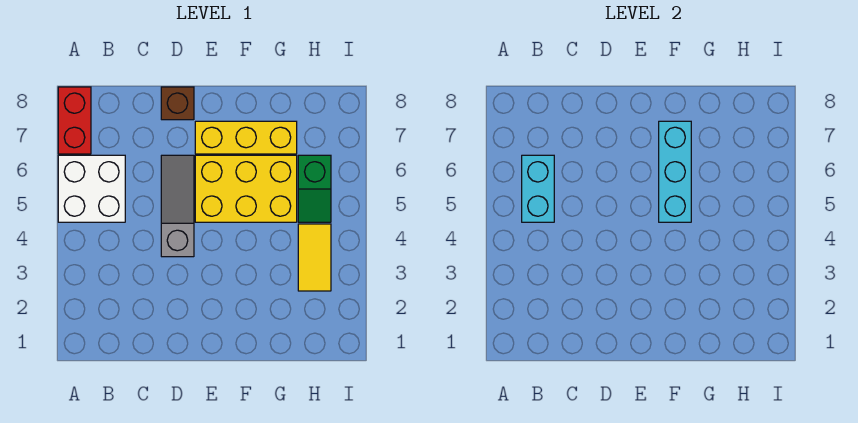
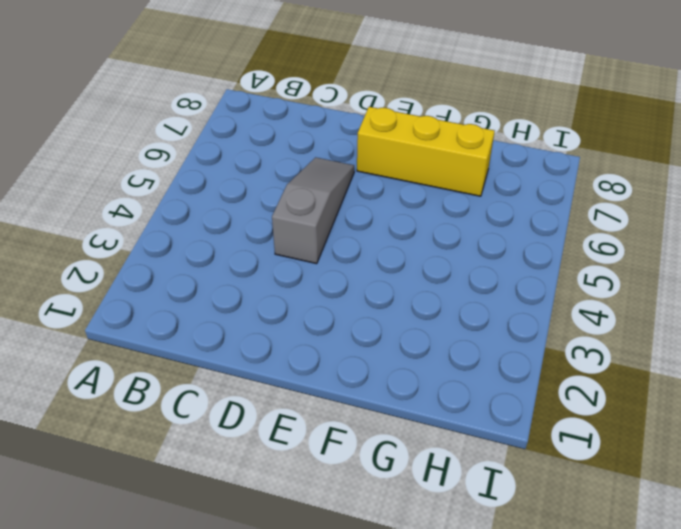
none -> white 2x2 brick [58,155,125,222]
none -> red 1x2 brick [58,87,91,154]

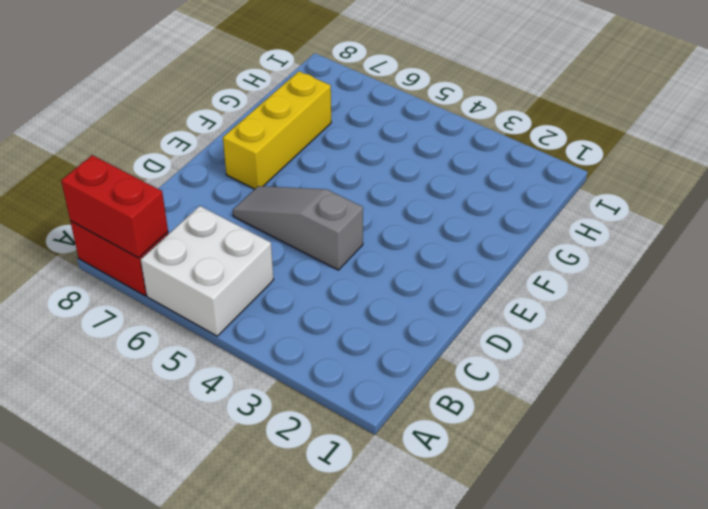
red 1x2 brick [61,155,168,258] -> none
none -> brown 1x1 brick [161,87,194,120]
none -> yellow 2x3 brick [195,155,297,222]

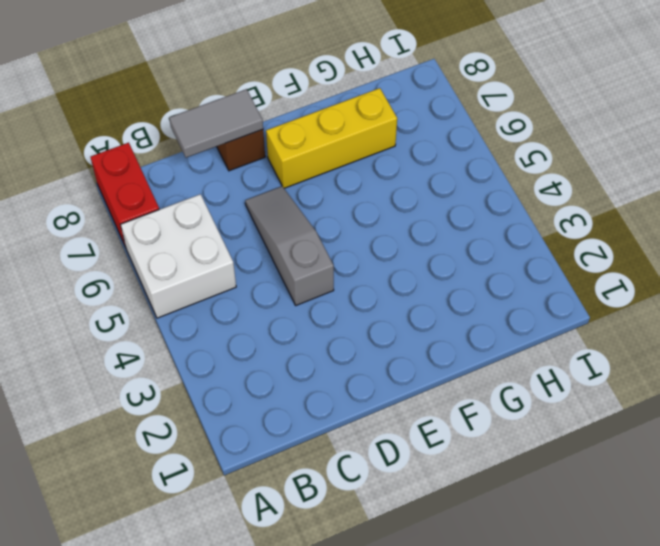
grey 1x2 tile [169,89,263,158] -> none
none -> yellow 2x3 brick [195,155,297,222]
none -> yellow 1x2 tile [298,224,331,291]

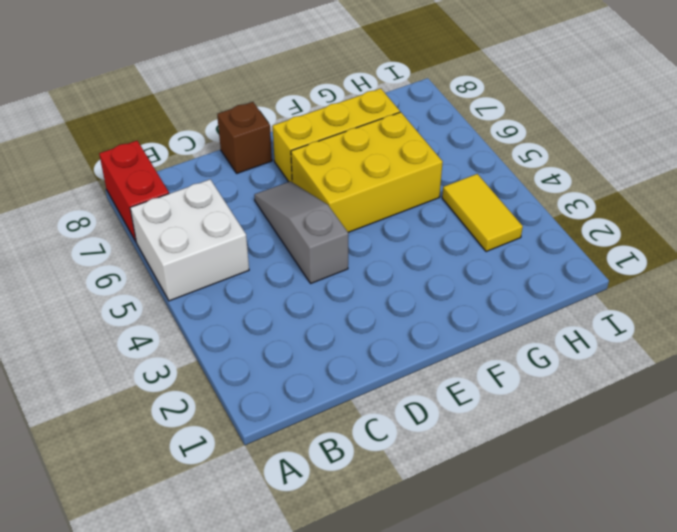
none -> green 1x2 slope [298,155,331,222]
none -> cyan 1x2 brick [522,155,554,222]

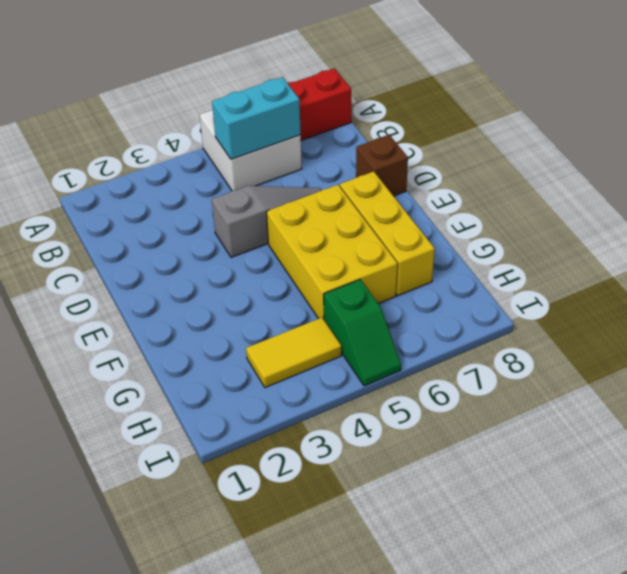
green 1x2 slope [324,279,401,386] -> green 1x2 slope turned to [298,155,331,222]
none -> cyan 1x3 brick [659,121,691,222]

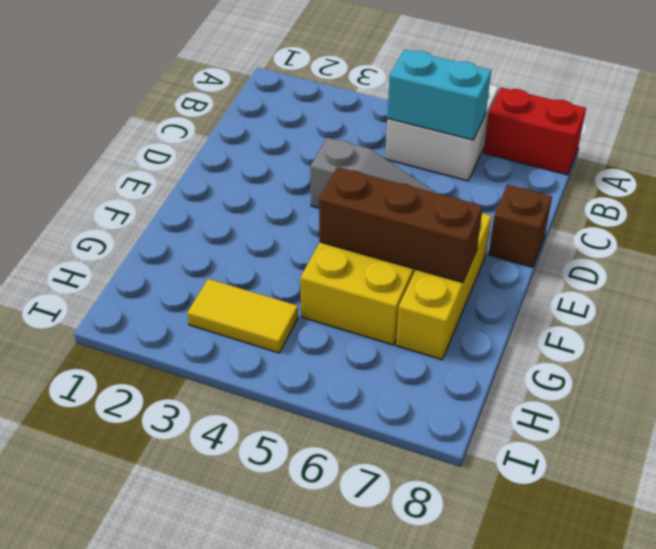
brown 1x3 brick [319,167,483,283] -> cyan 1x3 brick [659,121,691,222]
none -> green 1x2 slope [298,155,331,222]

